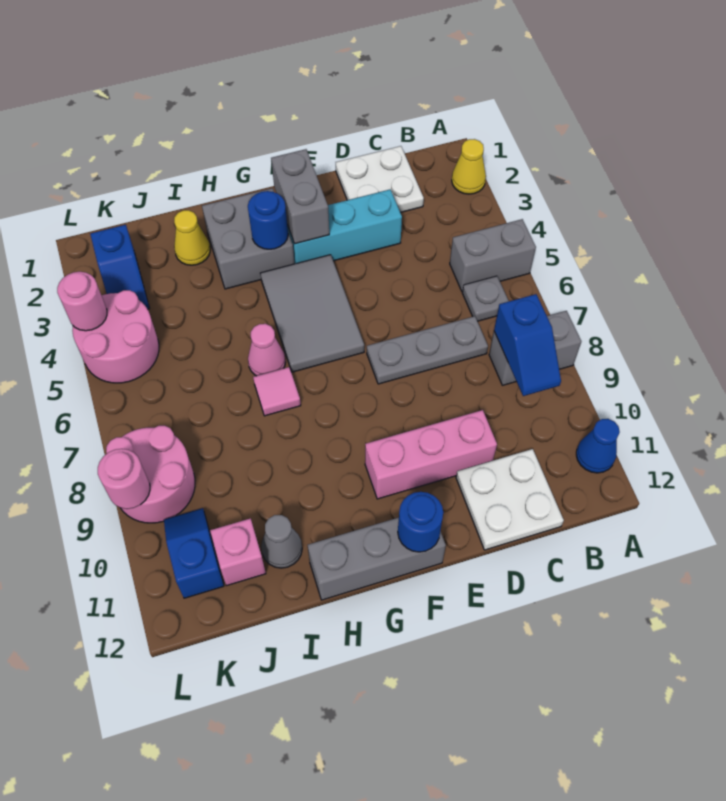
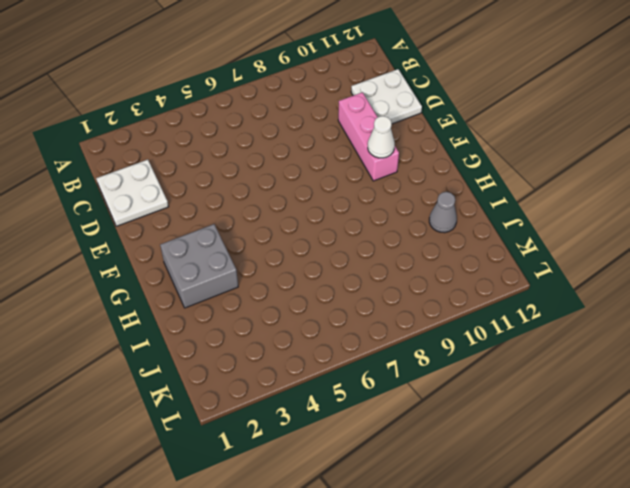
white 1x1 cone [368,116,395,158] -> none
none -> yellow 1x1 cone [452,139,486,194]
none -> grey 1x2 brick [450,219,536,292]
none -> grey 1x2 brick [489,311,581,385]

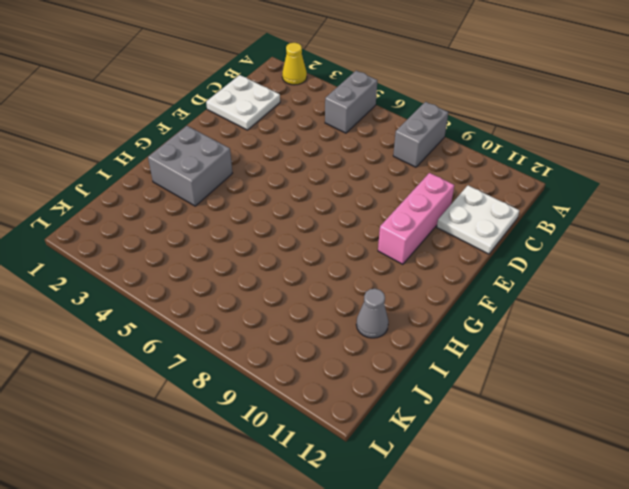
none -> blue 1x1 cone [576,419,620,473]
none -> grey 1x1 plate [462,276,509,321]
none -> grey 1x3 plate [367,316,488,384]

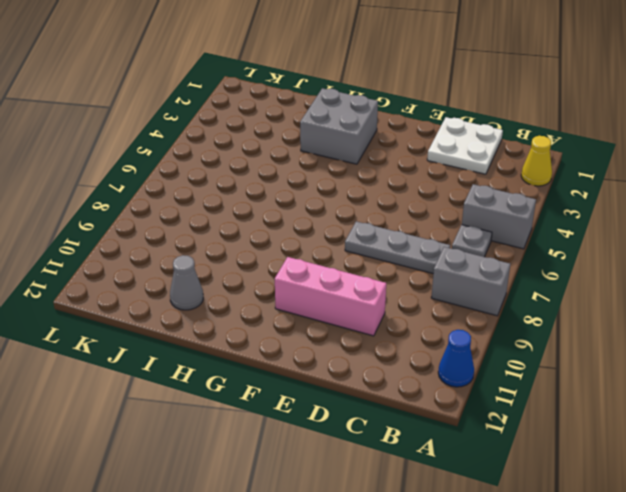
none -> white 2x2 plate [456,449,564,550]
none -> cyan 1x3 brick [287,189,402,264]
none -> grey 2x3 tile [260,255,364,372]

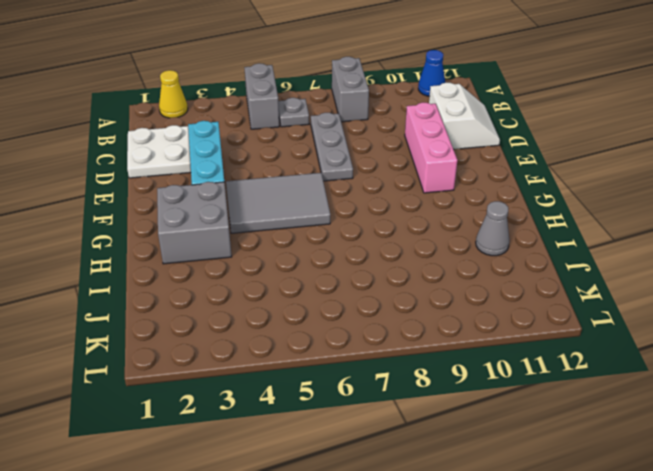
white 2x2 slope [429,83,500,149] -> white 2x2 plate [456,449,564,550]
none -> grey 1x3 brick [308,518,446,600]
none -> pink 1x1 cone [248,324,286,376]
none -> pink 1x1 tile [253,367,301,416]

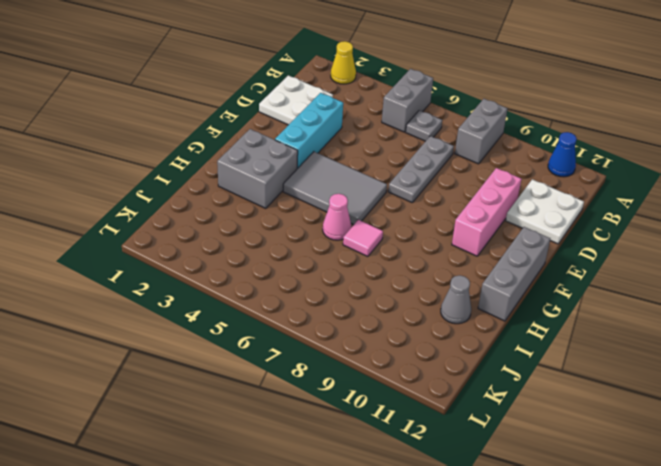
none -> yellow 1x1 cone [174,210,210,265]
none -> pink 1x1 brick [210,518,266,586]
none -> blue 1x2 slope [90,225,150,309]

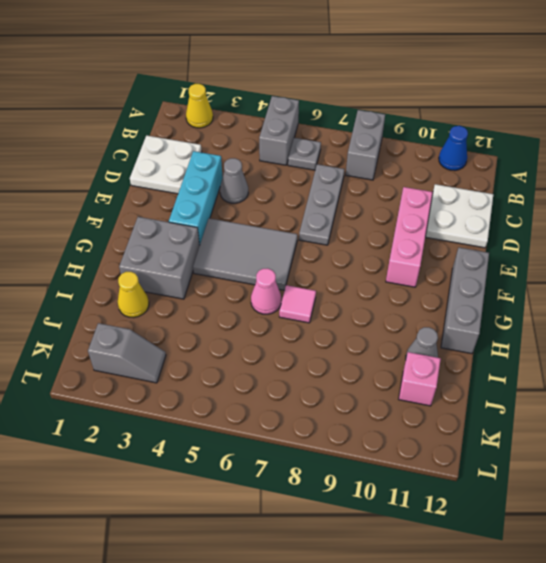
grey 1x1 cone [220,158,248,203] -> none
grey 1x2 slope [88,323,166,383] -> blue 1x2 slope [90,225,150,309]
none -> pink 2x2 round brick [72,290,159,383]
none -> pink 2x2 round brick [106,426,195,523]
none -> blue 1x2 slope [164,508,224,598]

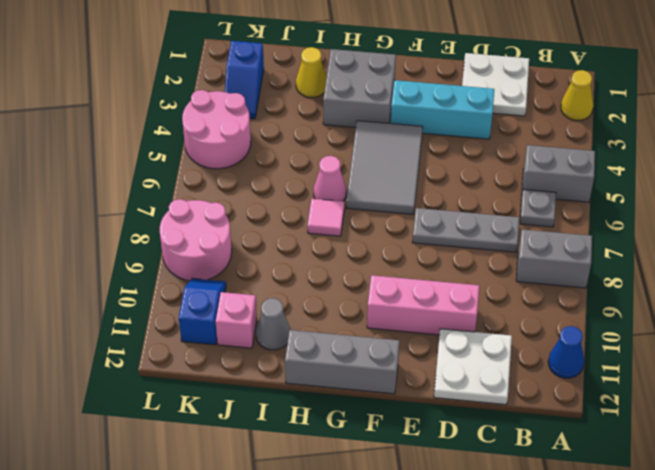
none -> blue 1x2 slope [494,294,561,396]
none -> grey 1x2 brick [271,149,329,244]
none -> blue 1x1 round brick [398,492,443,552]

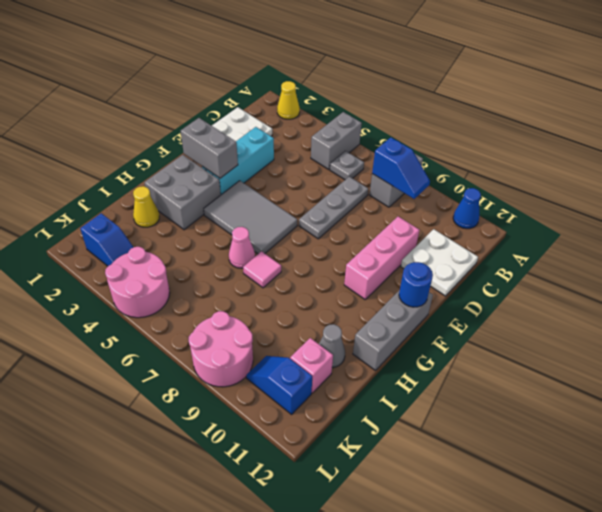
none -> blue 1x1 round brick [248,191,288,249]
none -> pink 1x1 round brick [57,272,107,331]
none -> pink 1x1 round brick [98,449,150,509]

